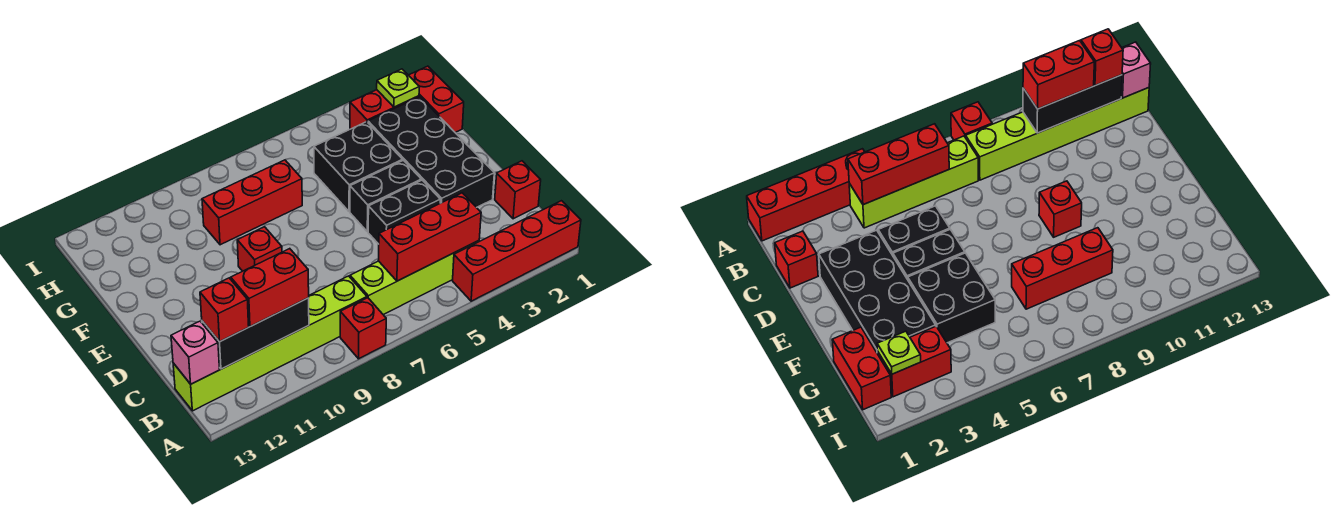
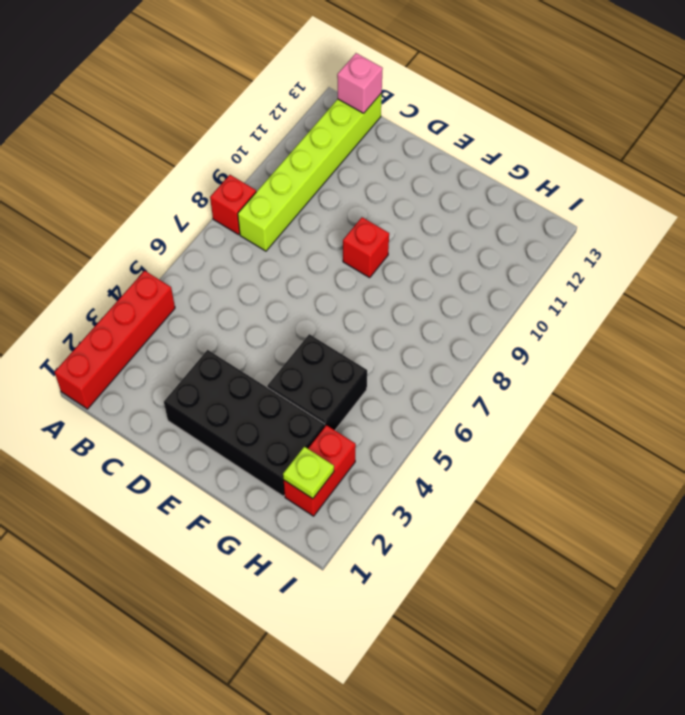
none -> lime 1x4 brick [350,241,479,315]
none -> red 1x1 brick [495,161,541,219]
none -> black 1x2 brick [368,180,440,244]

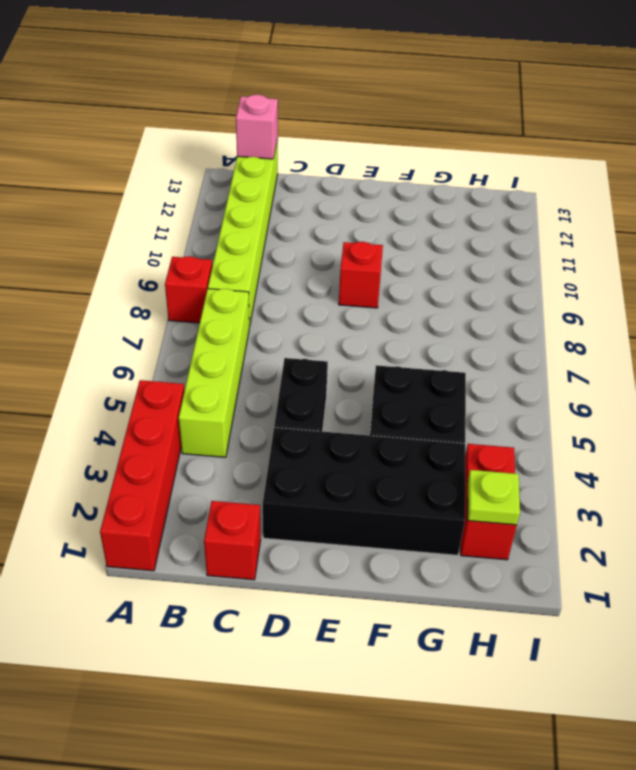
none -> black 1x2 brick [350,160,421,232]
none -> red 1x2 brick [409,66,464,132]
none -> red 1x3 brick [202,160,302,245]

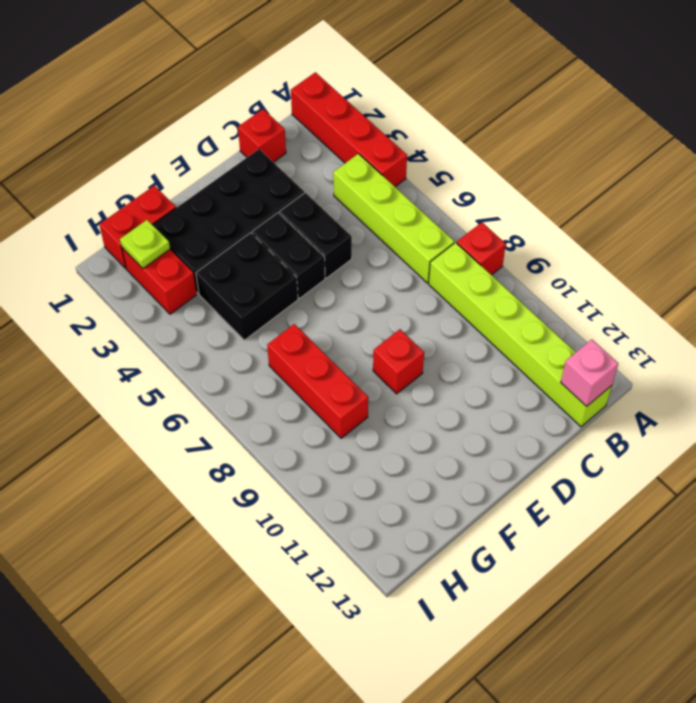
none -> red 1x3 brick [378,193,481,281]
none -> black 1x3 brick [202,298,309,369]
none -> red 1x2 brick [231,249,309,326]

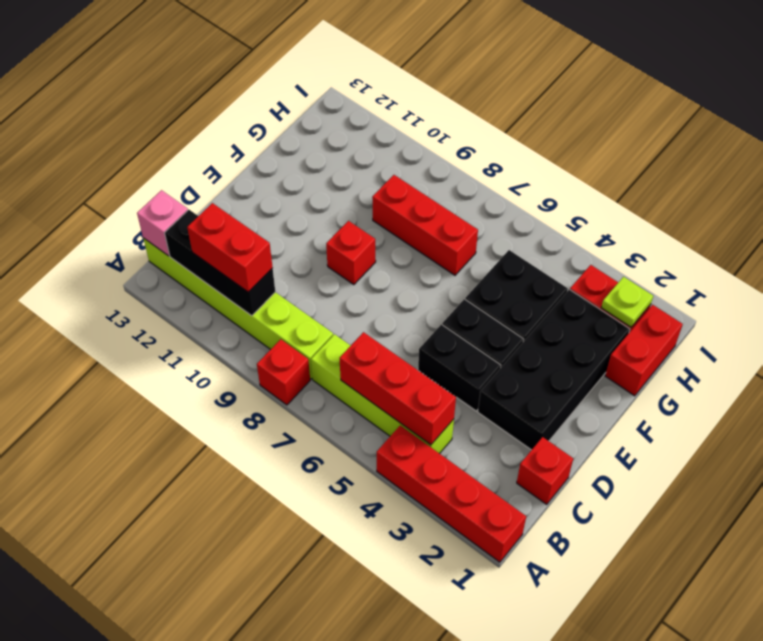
none -> red 1x1 brick [200,278,249,342]

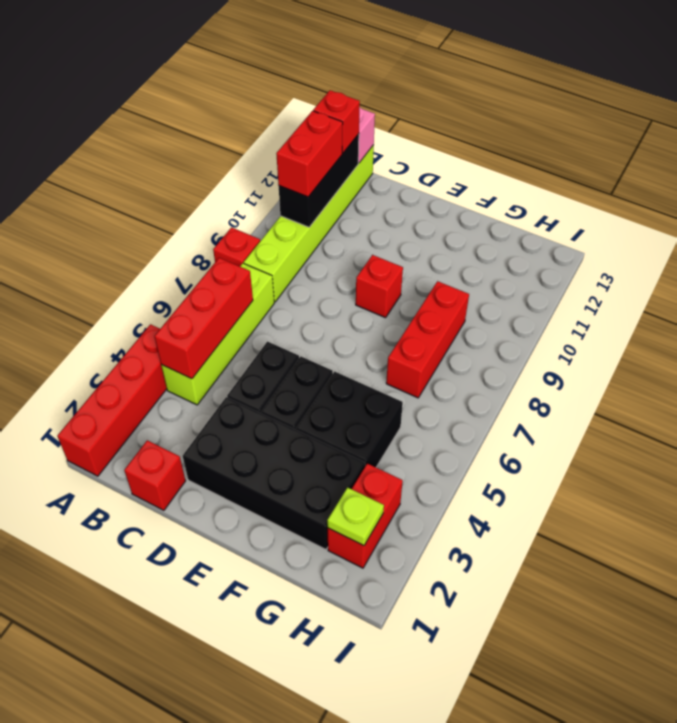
none -> red 1x2 brick [409,66,464,132]

